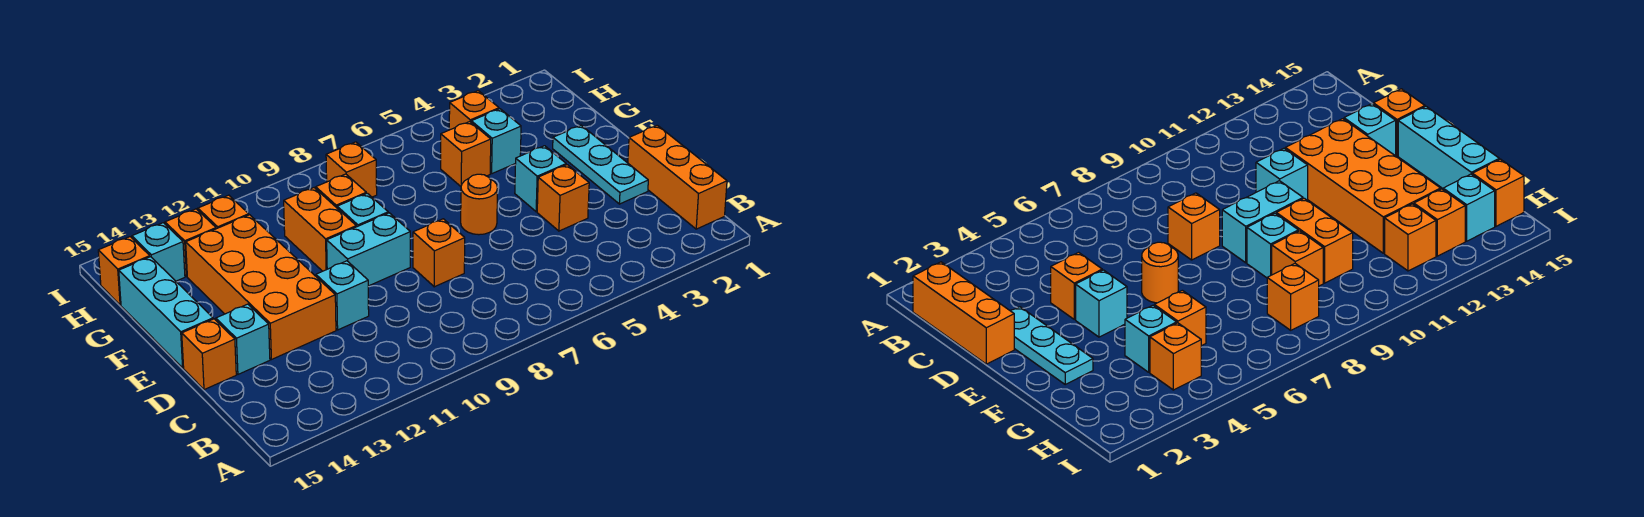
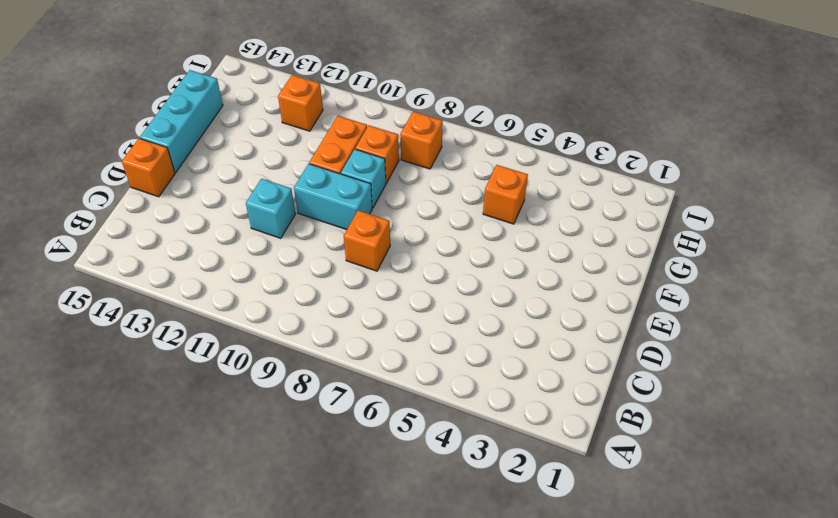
none -> orange 1x3 brick [628,125,727,229]
none -> cyan 1x3 plate [553,125,648,204]
none -> orange 1x1 brick [537,165,589,231]

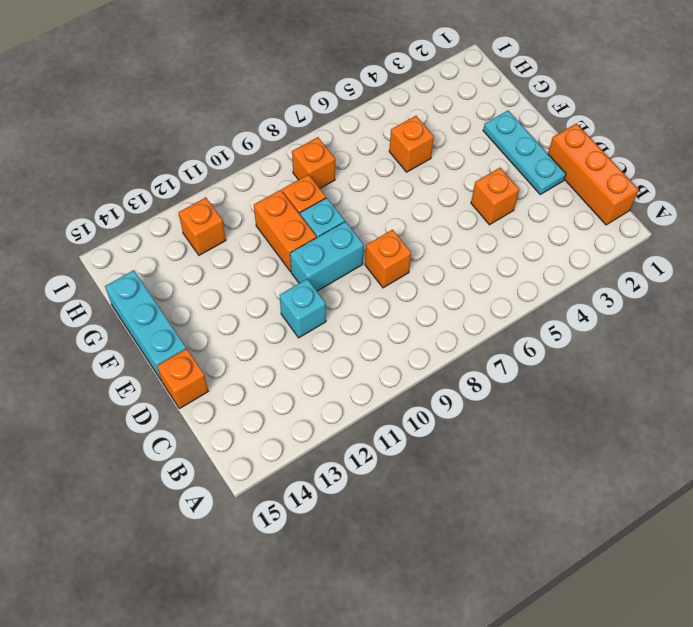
none -> orange 2x4 brick [186,215,336,360]
none -> cyan 1x1 brick [216,304,270,374]
none -> cyan 1x1 brick [515,146,566,212]

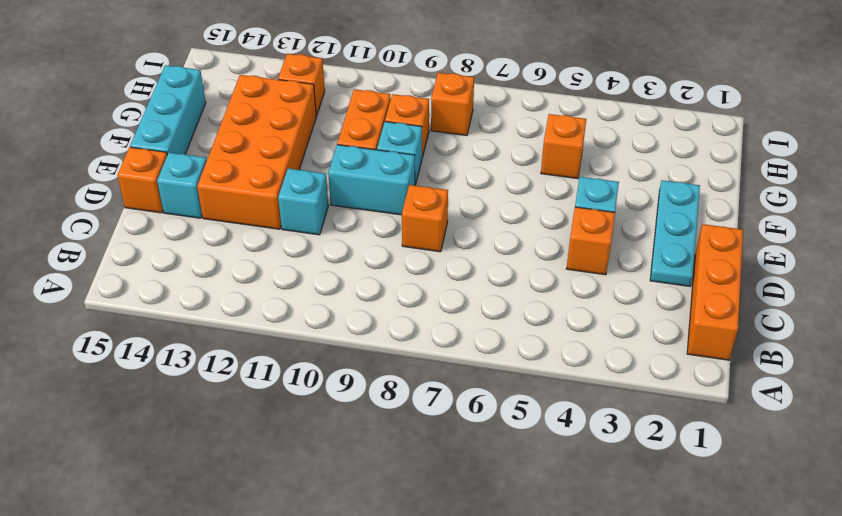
none -> orange 1x1 round brick [461,174,498,235]
none -> cyan 1x1 brick [471,109,521,174]
none -> orange 1x1 brick [449,91,499,130]

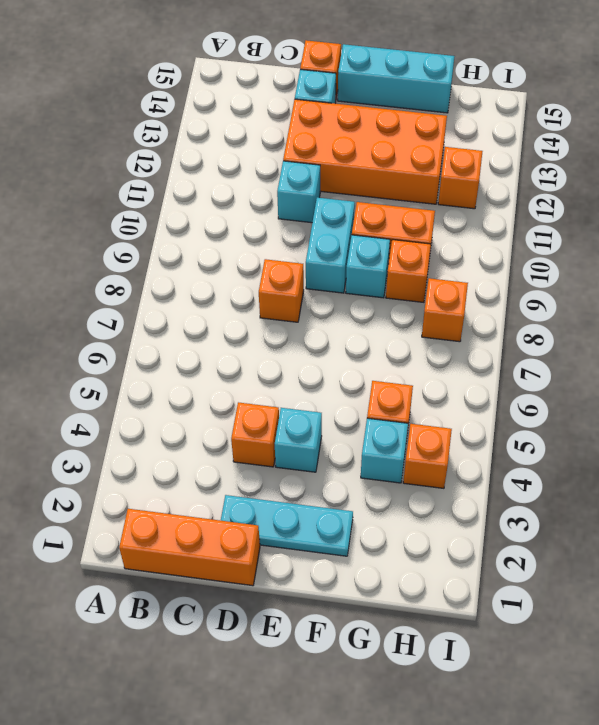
none -> orange 1x1 round brick [461,174,498,235]
none -> orange 1x1 brick [165,209,216,277]
none -> cyan 1x1 brick [132,223,185,281]

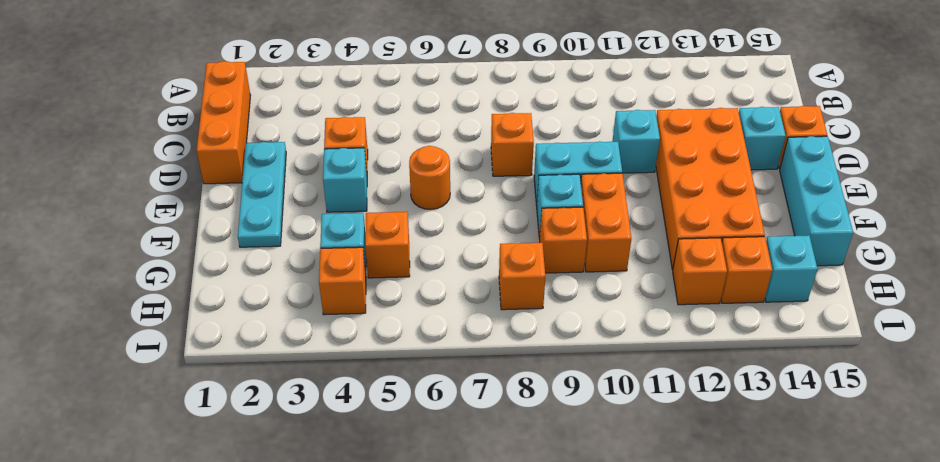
none -> orange 1x1 brick [98,237,150,305]

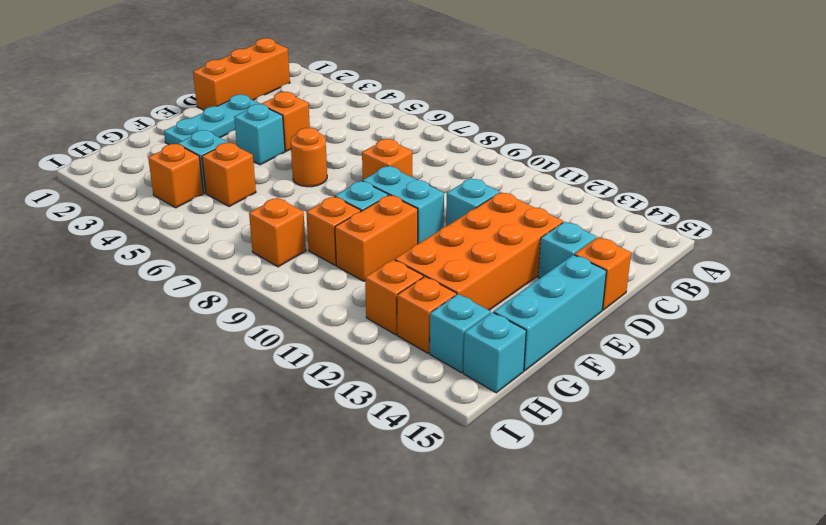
cyan 1x1 brick [463,312,526,393] -> orange 1x1 brick [98,237,150,305]

